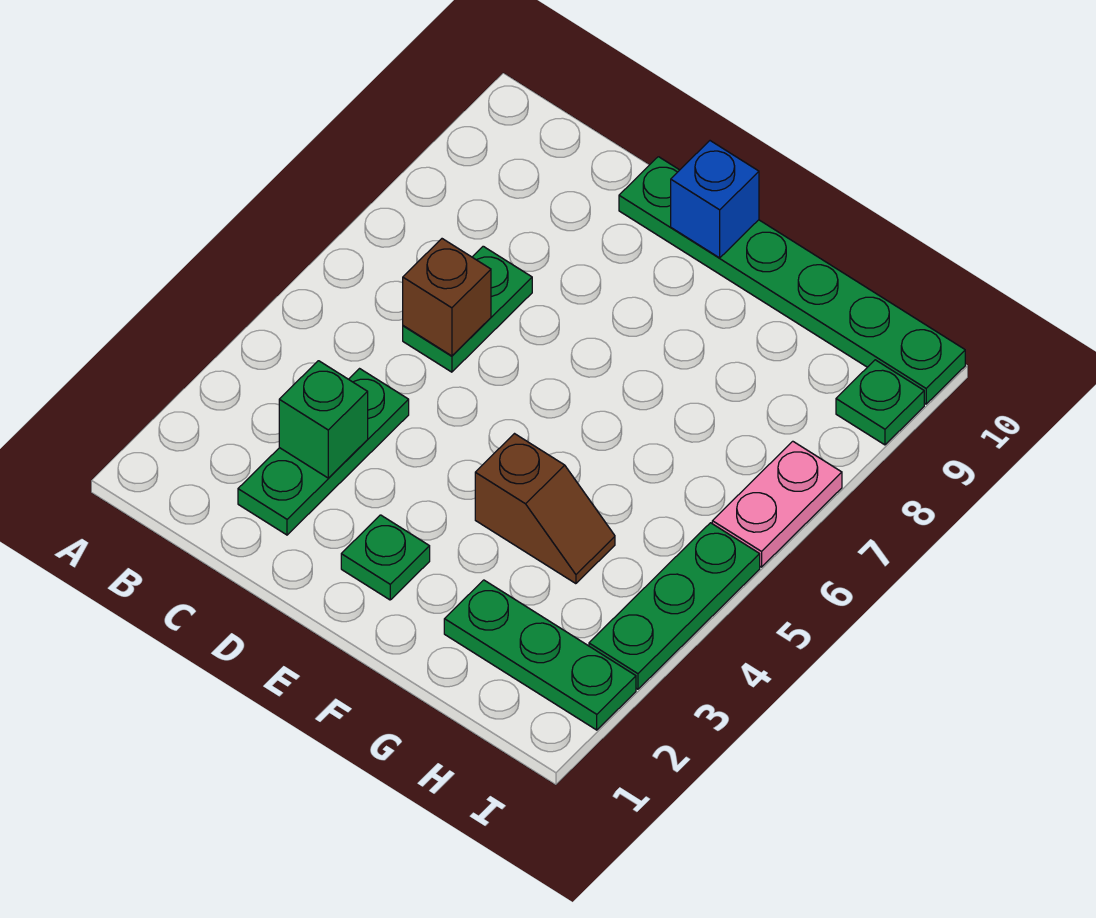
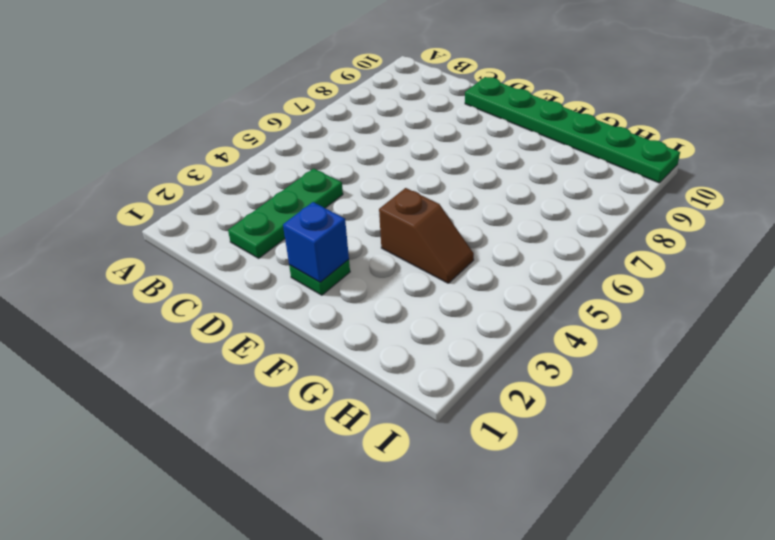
blue 1x1 brick [283,202,349,282] -> blue 1x1 brick moved to [671,141,759,258]
none -> green 1x2 plate [403,246,532,372]
none -> green 1x3 plate [444,580,636,730]
none -> green 1x3 plate [589,523,760,689]

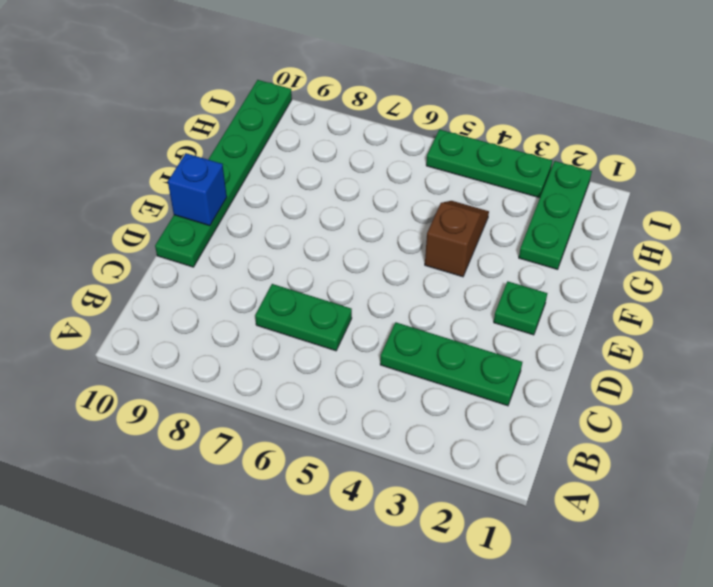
none -> pink 1x2 plate [712,441,842,567]
none -> green 1x1 plate [836,360,924,445]
none -> green 1x1 brick [279,361,368,478]

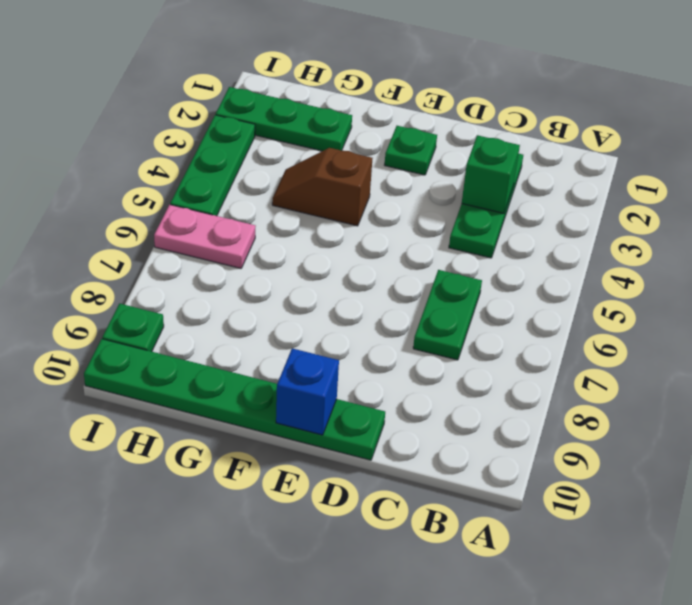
pink 1x2 plate [154,205,256,268] -> pink 1x2 plate turned to [712,441,842,567]
none -> brown 1x1 brick [403,239,491,356]

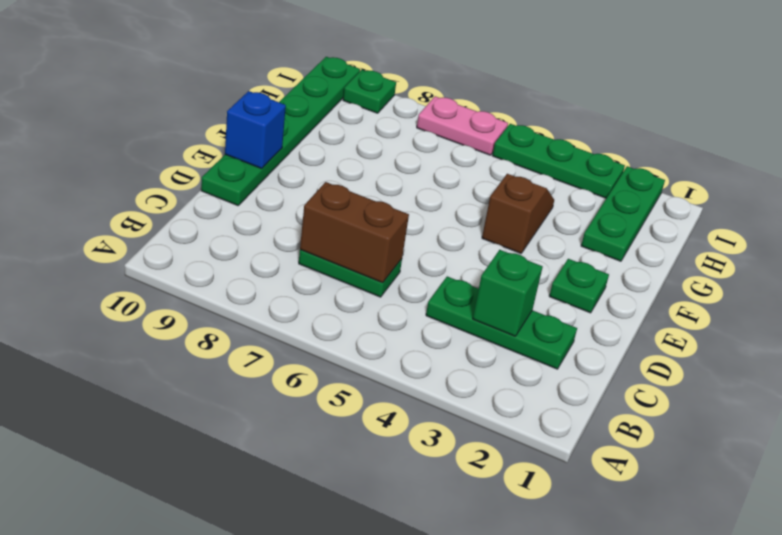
brown 1x2 brick [300,182,409,283] -> brown 1x1 brick [403,239,491,356]

